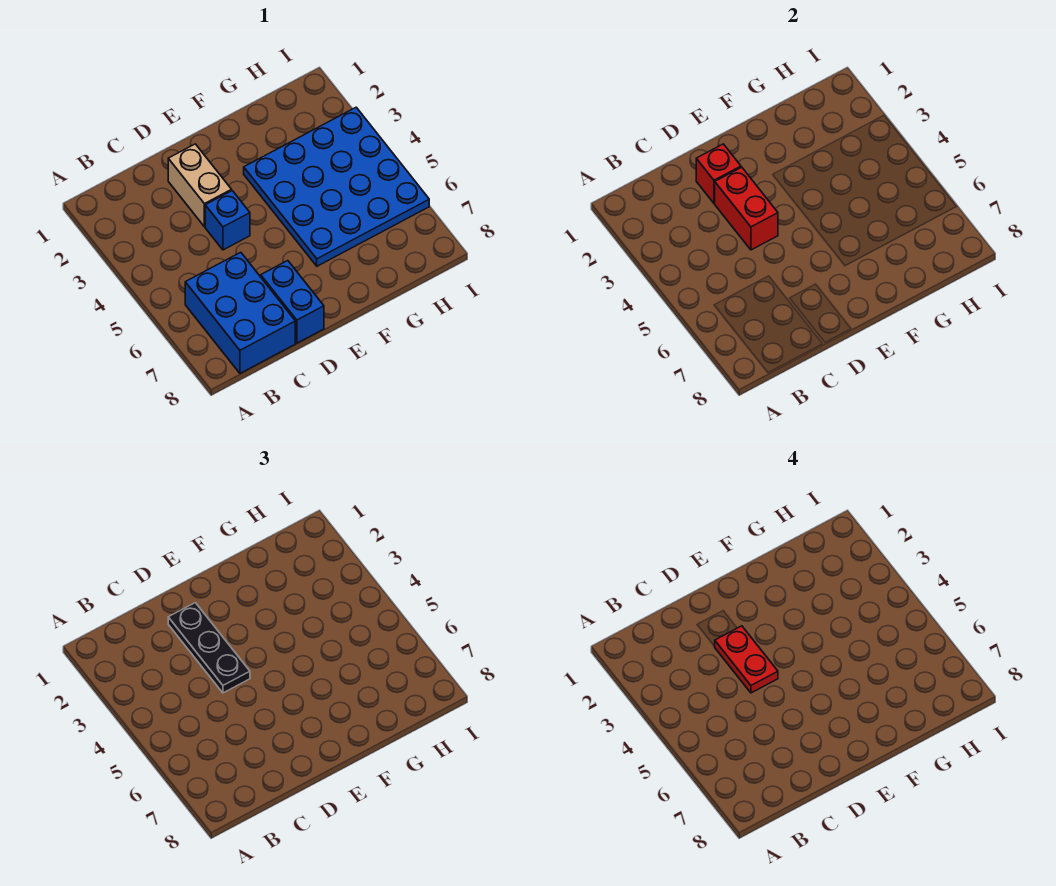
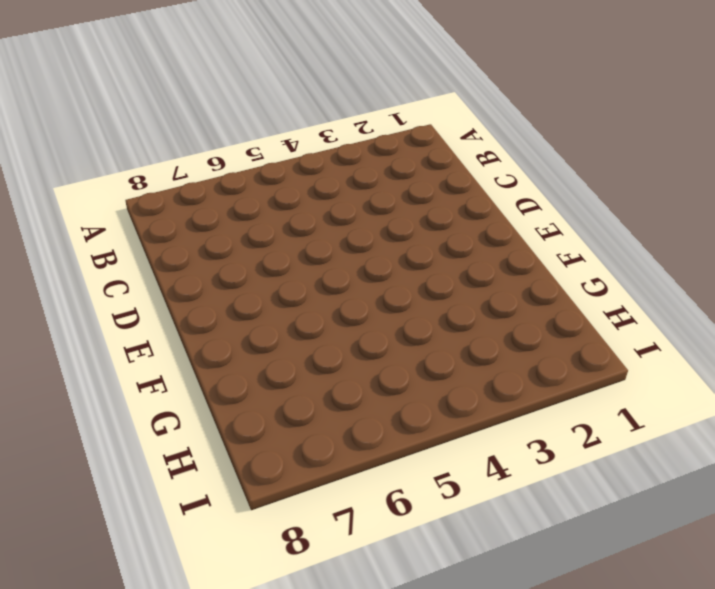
none -> blue 2x3 brick [185,252,295,373]
none -> tan 1x2 brick [168,144,232,227]

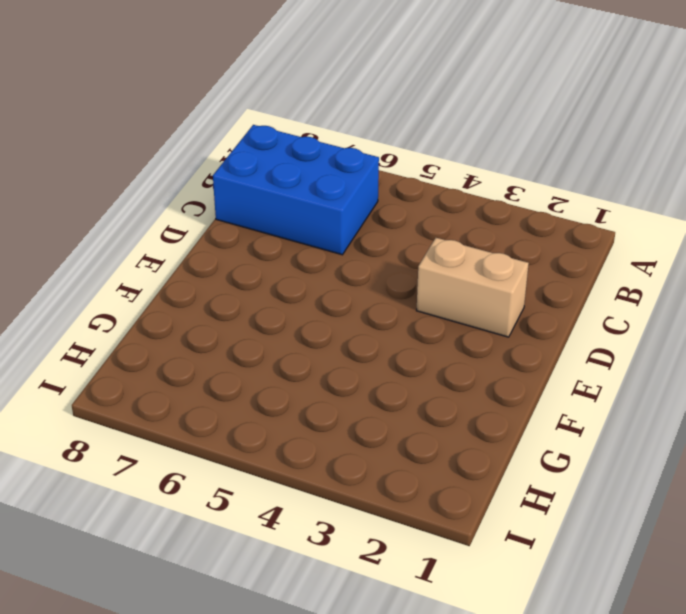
none -> blue 1x1 brick [205,191,250,250]
none -> blue 1x2 brick [261,261,324,343]

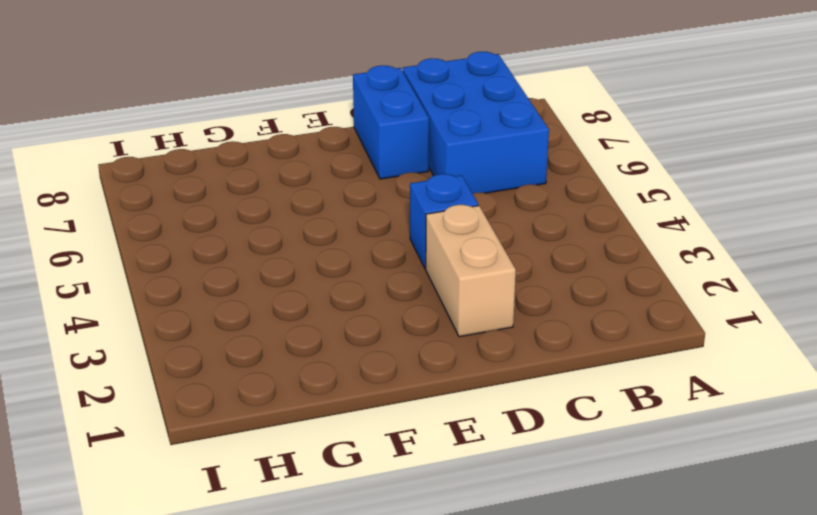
none -> blue 4x4 plate [244,107,429,266]
none -> red 1x1 brick [696,144,741,203]

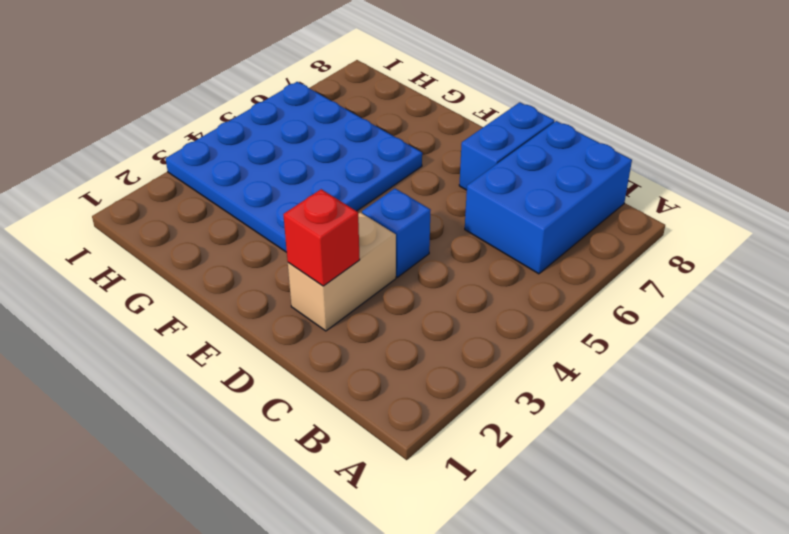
none -> red 1x2 brick [714,167,778,250]
none -> black 1x3 plate [168,603,250,693]

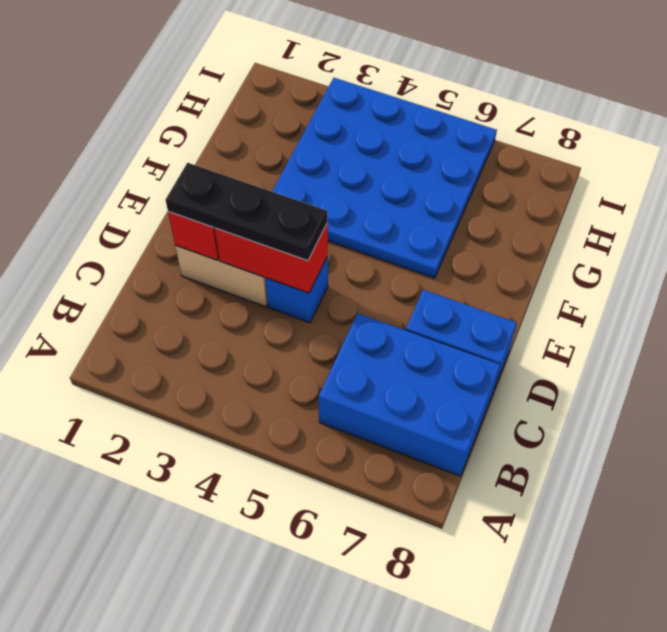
none -> red 1x2 plate [715,626,778,693]

